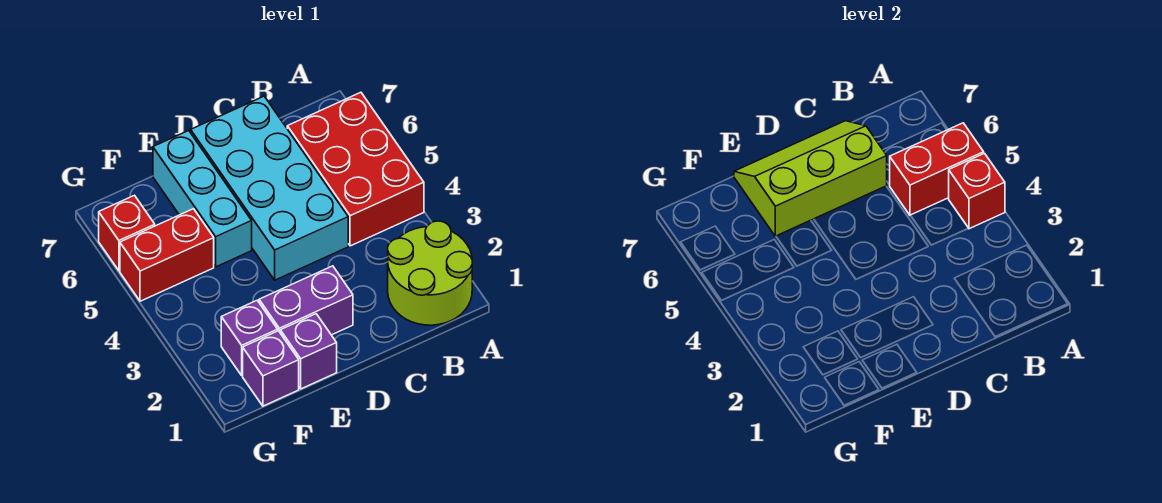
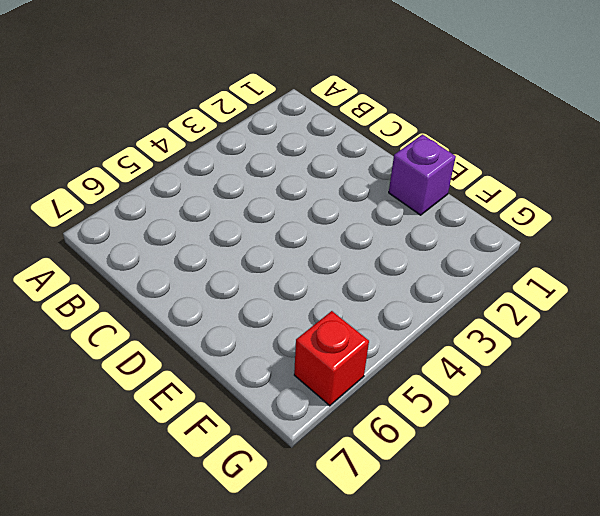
none -> lime 2x2 round brick [388,221,472,325]
none -> red 2x3 brick [287,92,424,246]
none -> cyan 2x4 brick [191,96,348,280]

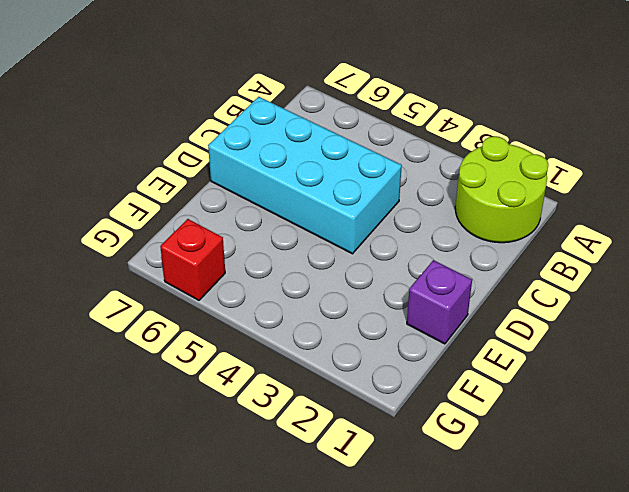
none -> red 2x3 brick [287,92,424,246]
none -> purple 1x2 brick [259,266,353,335]
none -> cyan 1x3 brick [153,131,252,267]

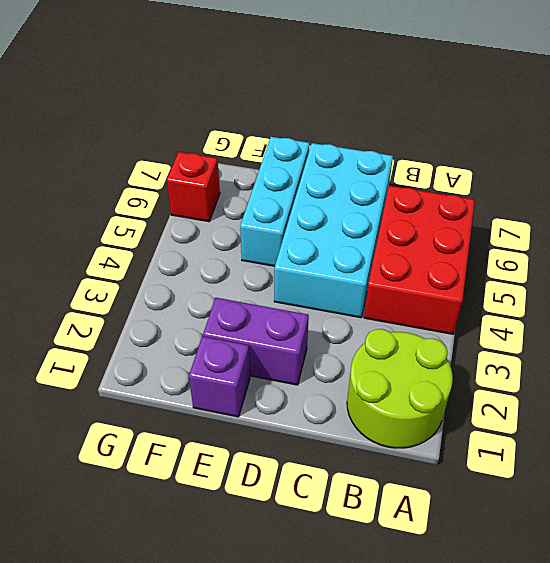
none -> purple 1x1 brick [243,331,299,406]
none -> purple 1x1 brick [221,301,278,375]
none -> red 1x2 brick [120,209,214,301]

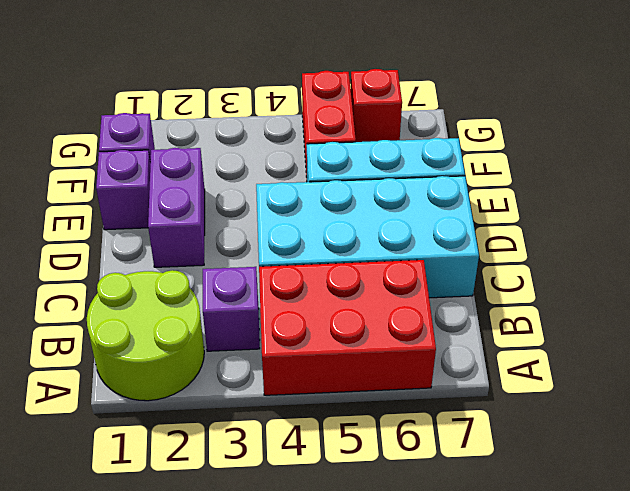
purple 1x1 brick [203,267,260,351] -> purple 1x1 brick moved to [221,301,278,375]
none -> red 1x1 brick [949,153,1005,229]
none -> red 1x2 brick [890,123,984,215]
none -> lime 2x3 slope [734,121,887,236]

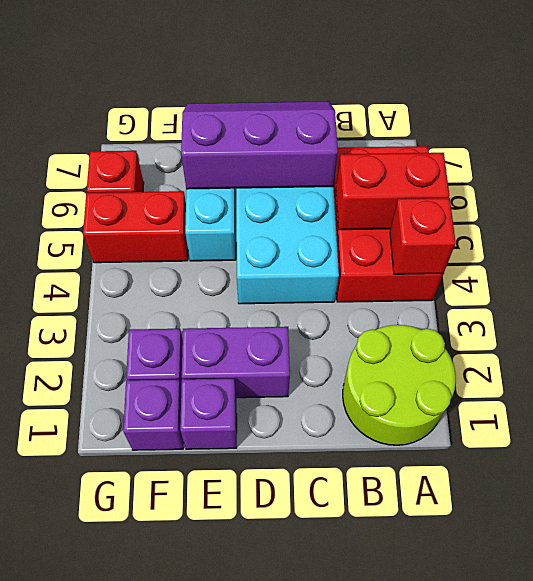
purple 2x3 slope [181,101,338,189] -> lime 2x3 slope [734,121,887,236]

